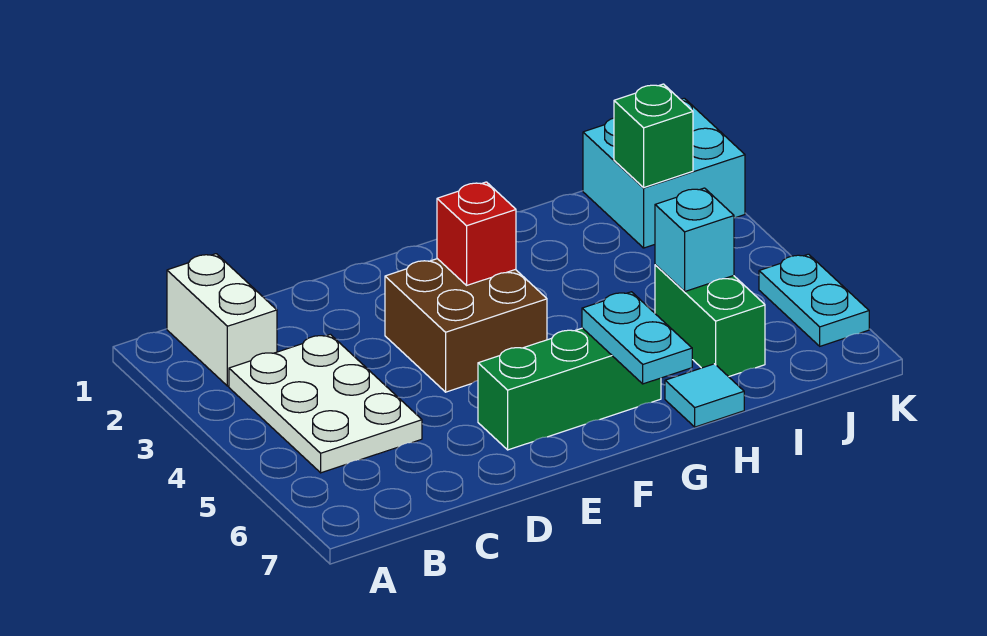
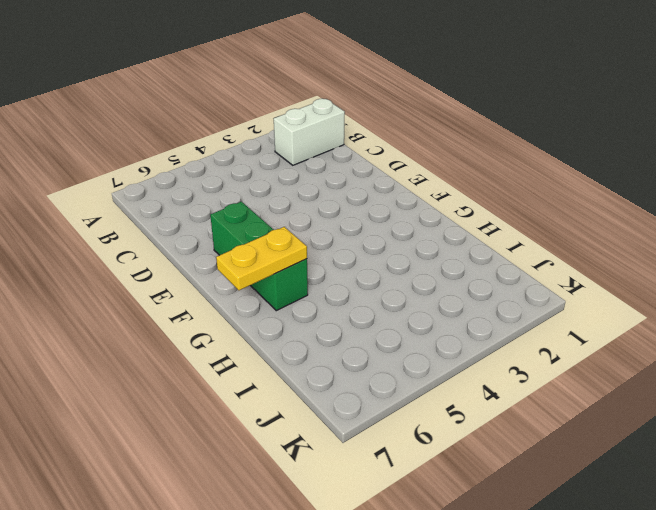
yellow 1x2 plate [216,227,307,290] -> cyan 1x2 plate [582,292,692,384]
none -> white 2x3 plate [229,334,422,473]
none -> brown 2x2 brick [385,259,547,392]
none -> cyan 1x1 tile [665,364,744,427]

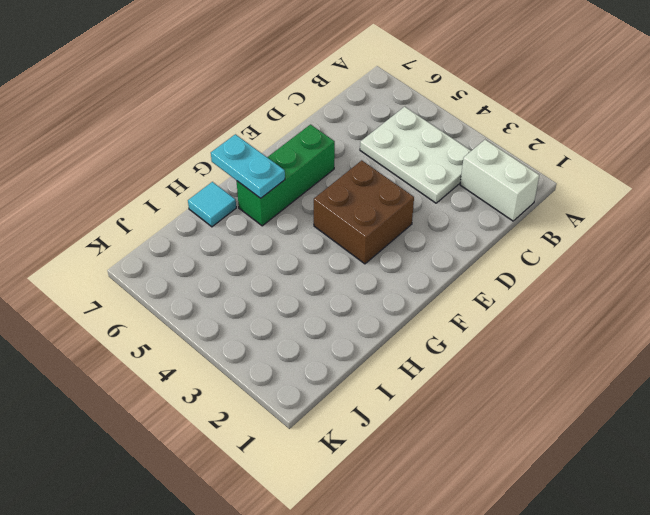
none -> green 1x2 brick [655,265,765,377]
none -> cyan 2x2 brick [583,98,745,248]
none -> cyan 1x2 plate [759,254,869,346]

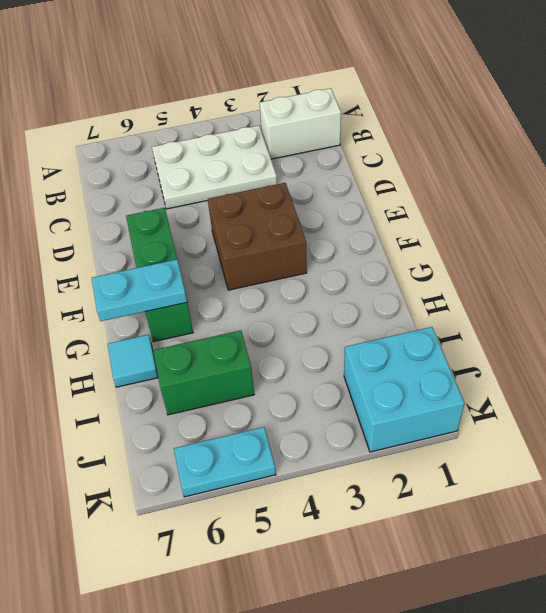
none -> red 1x1 brick [437,182,516,285]
none -> cyan 1x1 brick [655,188,734,291]
none -> green 1x1 brick [614,84,693,187]

